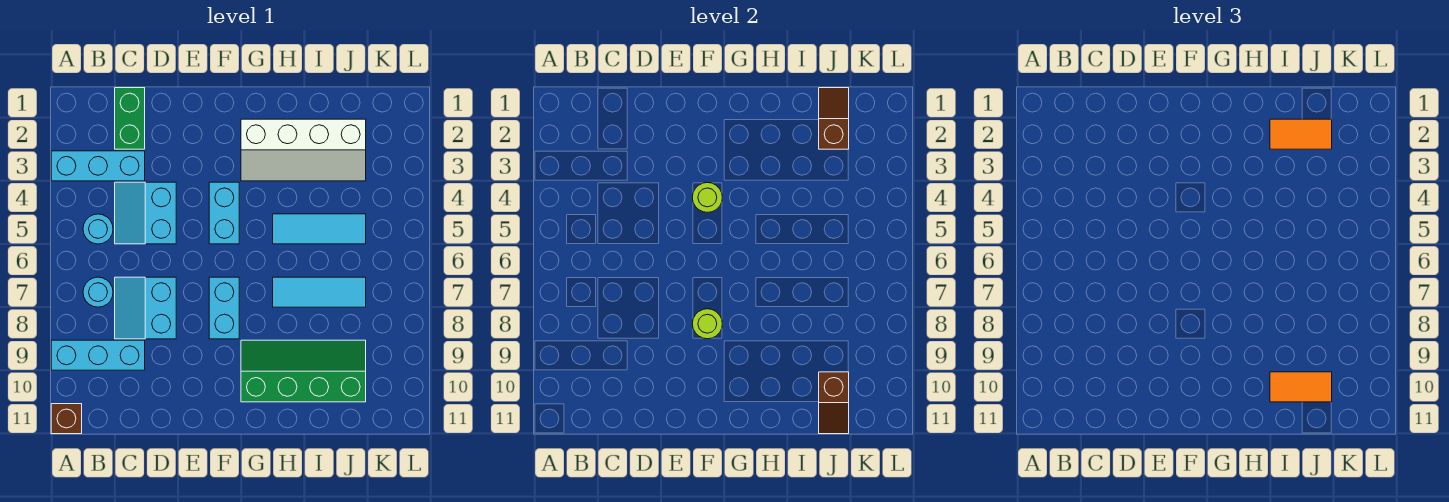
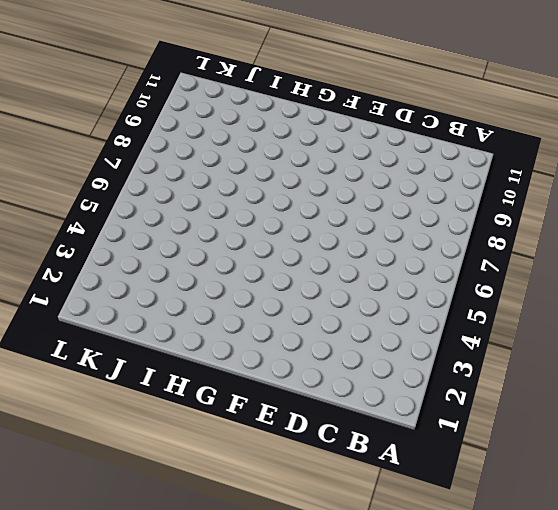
none -> cyan 1x3 brick [51,151,145,181]
none -> cyan 1x3 brick [51,340,145,370]
none -> brown 1x1 brick [51,404,82,434]

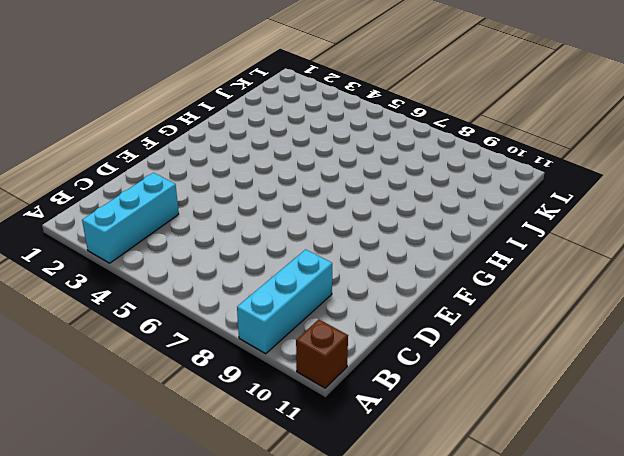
none -> cyan 1x1 round brick [83,214,113,244]
none -> cyan 1x1 round brick [83,277,113,307]
none -> green 1x2 brick [115,88,145,149]

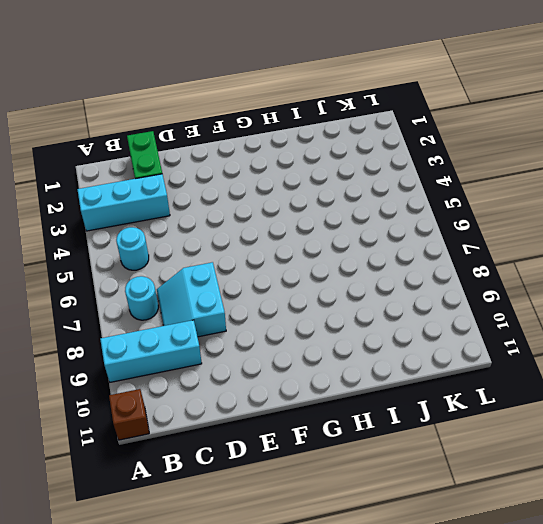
none -> cyan 2x2 slope [115,182,176,244]
none -> cyan 1x2 brick [209,182,239,244]
none -> cyan 1x2 brick [209,277,239,339]

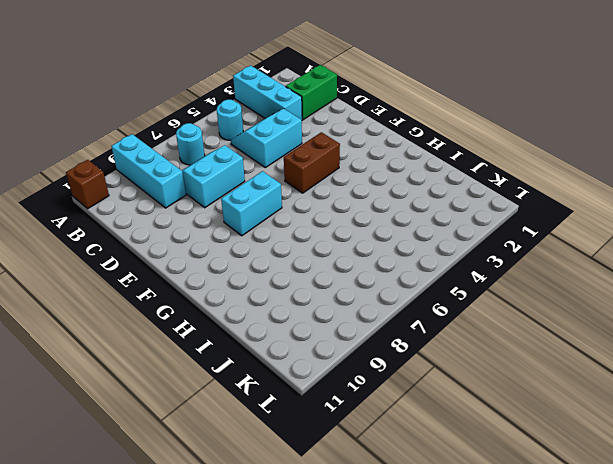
brown 1x2 brick [284,132,340,193] -> cyan 1x2 brick [209,182,239,244]
none -> white 2x4 slope [241,119,366,181]
none -> green 2x4 slope [241,340,366,402]
none -> cyan 1x3 tile [273,214,366,244]

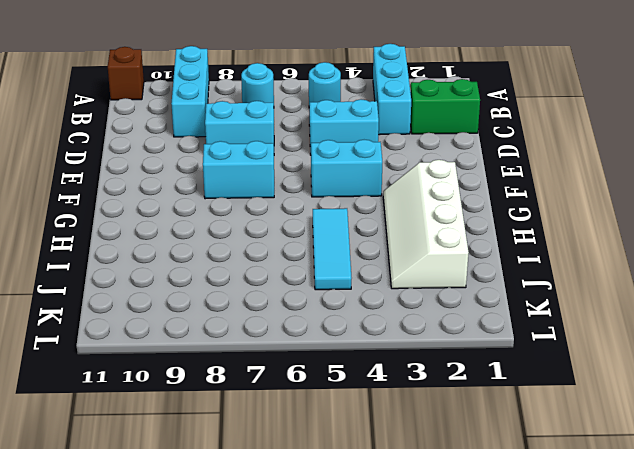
none -> green 2x4 slope [241,340,366,402]
none -> cyan 1x3 tile [273,277,366,307]
none -> lime 1x1 round brick [692,183,722,212]

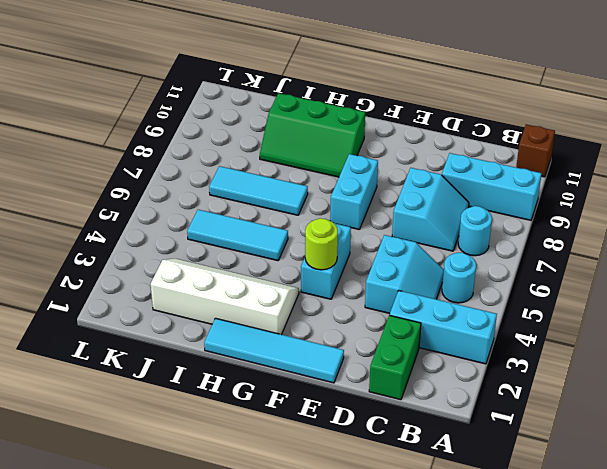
cyan 1x4 tile [204,318,344,383] -> none
green 2x3 slope [260,93,365,177] -> green 2x4 slope [241,340,366,402]
none -> lime 1x1 round brick [692,309,722,339]
none -> brown 1x2 slope [819,88,849,149]
none -> brown 1x2 slope [819,372,849,434]

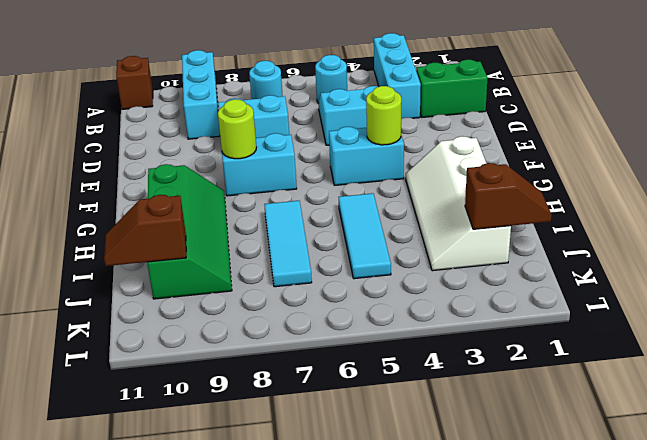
none -> orange 1x2 tile [1270,119,1332,149]
none -> orange 1x2 tile [1270,372,1332,402]

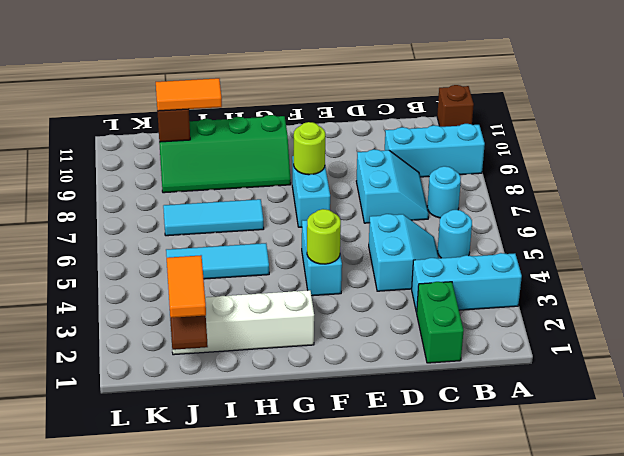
orange 1x2 tile [167,255,206,318] -> orange 1x2 tile turned to [1270,119,1332,149]

